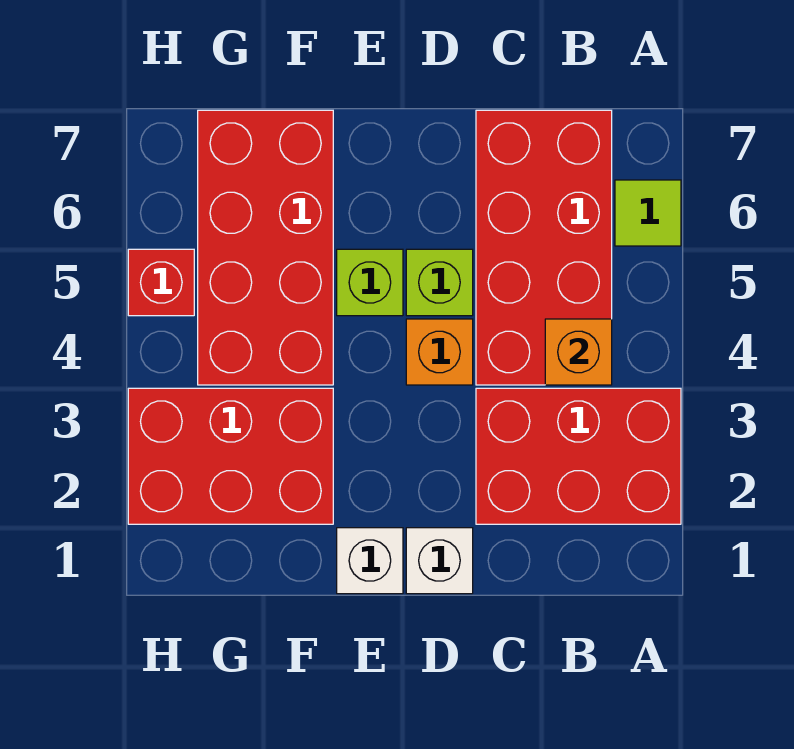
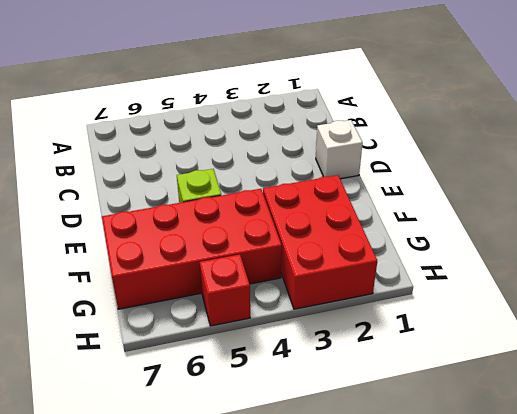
none -> red 2x3 brick [476,388,681,524]
none -> lime 1x1 tile [615,180,681,246]
none -> red 2x4 brick [476,110,612,385]

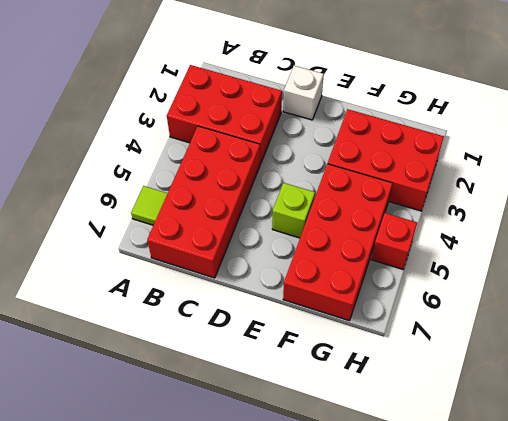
none -> orange 1x1 brick [406,319,473,385]
none -> lime 1x1 brick [406,249,473,316]
none -> white 1x1 brick [337,528,403,594]

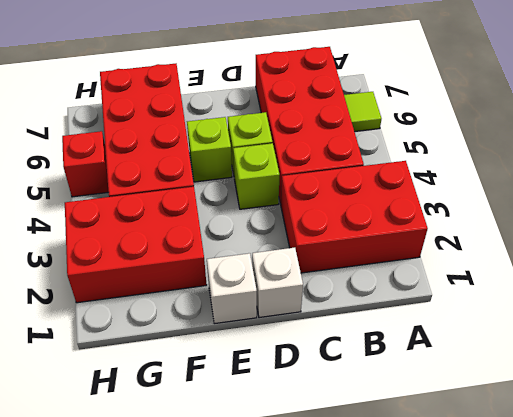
lime 1x1 brick [233,143,279,209] -> orange 1x1 brick [406,319,473,385]
none -> orange 1x1 brick [545,319,612,385]

